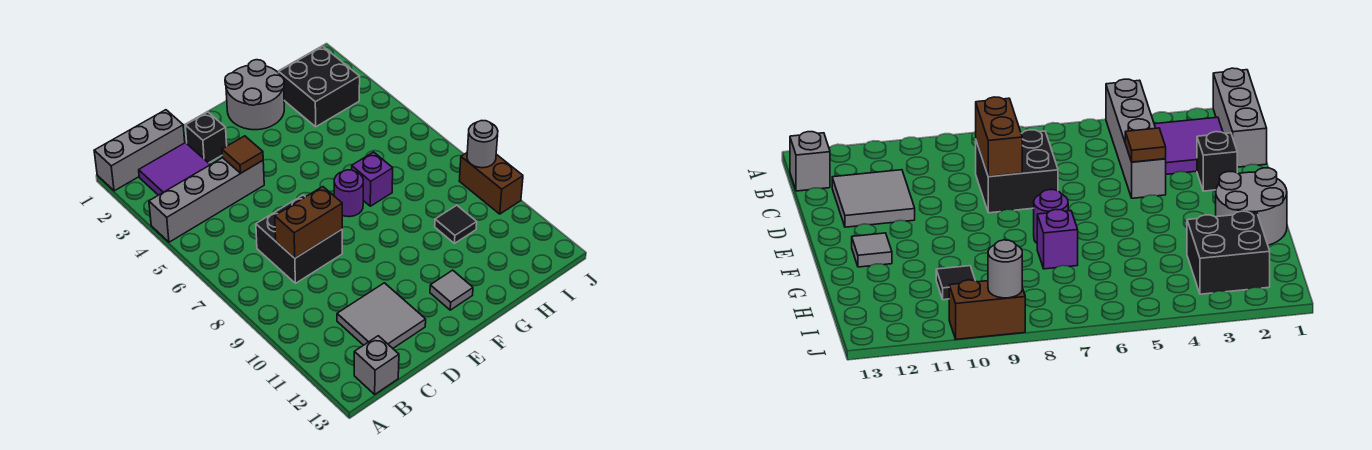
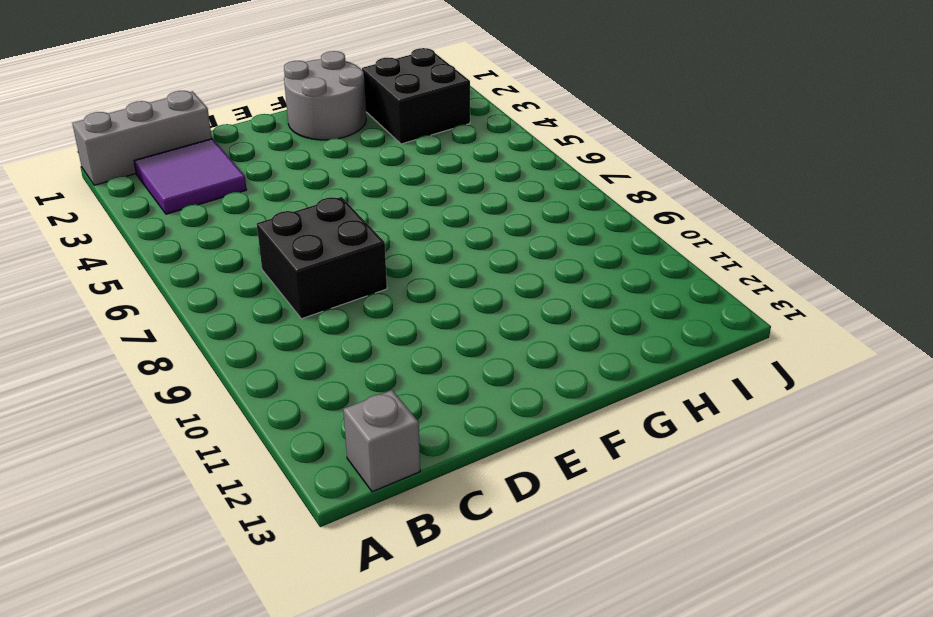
none -> grey 1x4 brick [149,158,264,242]
none -> grey 2x2 tile [337,283,426,348]
none -> black 1x1 brick [185,112,227,163]

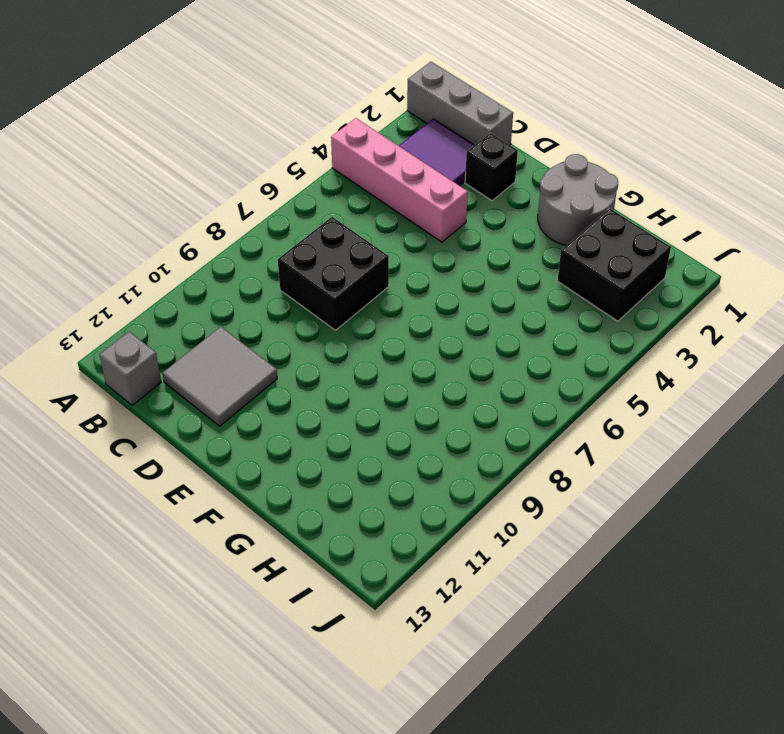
pink 1x4 brick [331,118,468,242] -> grey 1x4 brick [149,158,264,242]
none -> purple 1x1 round brick [334,170,363,217]
none -> grey 1x1 tile [430,270,473,310]
none -> purple 1x1 brick [352,152,393,206]

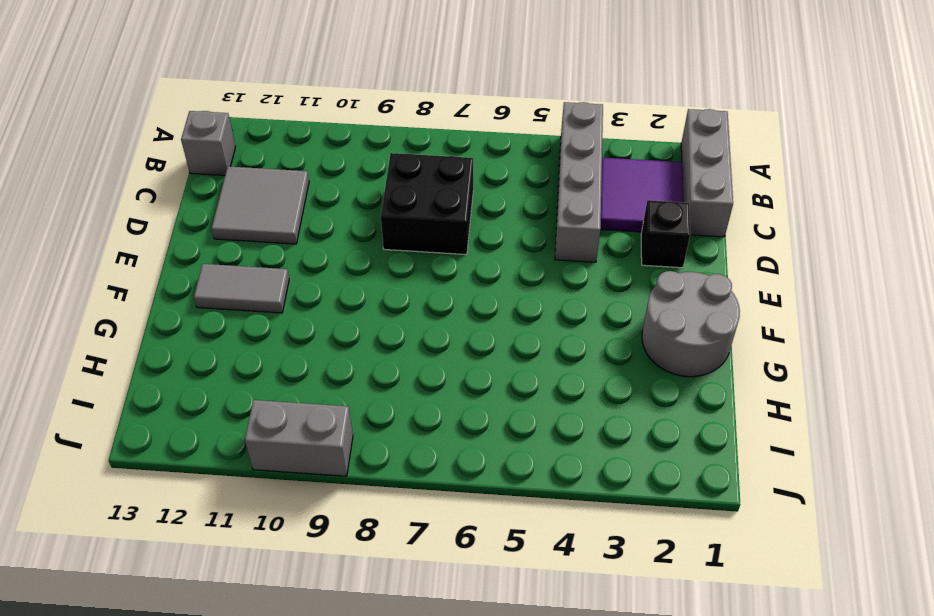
grey 1x2 tile [194,264,289,313] -> grey 1x1 tile [430,270,473,310]
grey 1x2 brick [245,400,353,476] -> brown 1x2 brick [459,153,523,214]
none -> purple 1x1 round brick [334,170,363,217]
none -> purple 1x1 brick [352,152,393,206]
none -> black 2x2 brick [279,46,360,127]

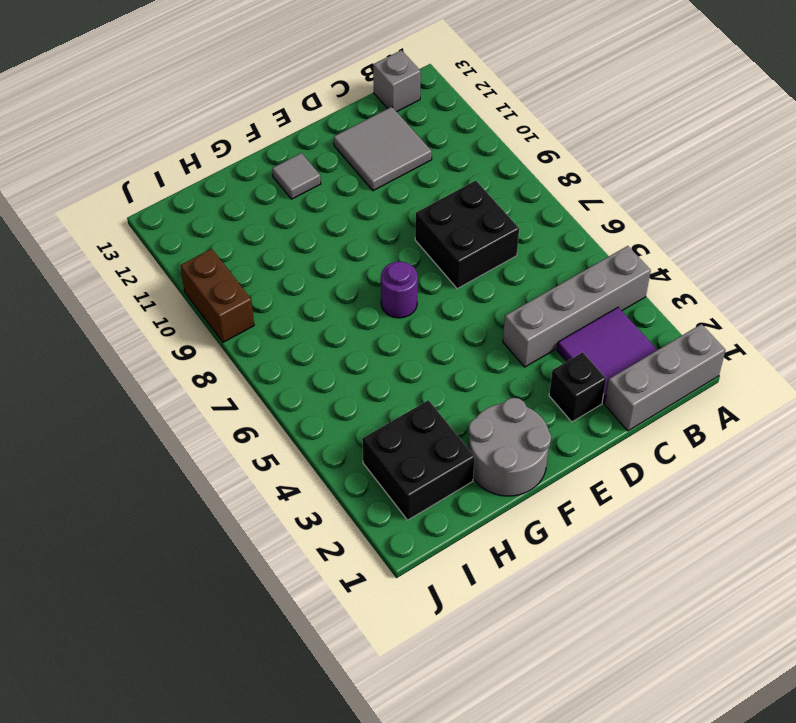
none -> purple 1x1 brick [352,152,393,206]
none -> black 1x1 tile [435,205,477,243]
none -> brown 1x2 brick [275,187,342,258]

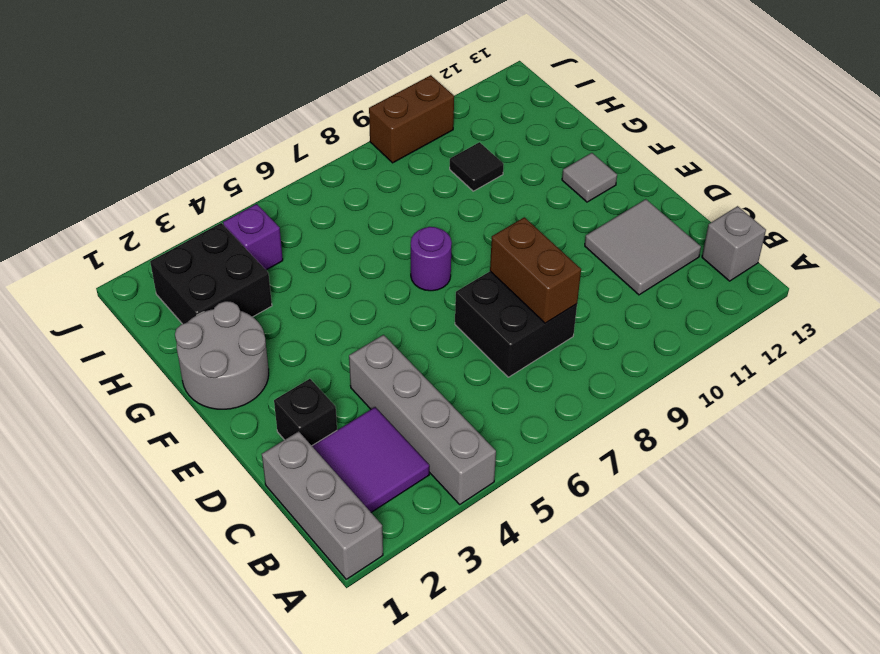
purple 1x1 brick [223,204,283,270] -> purple 1x1 brick moved to [352,152,393,206]
none -> brown 1x1 tile [222,136,263,173]
none -> grey 1x1 round brick [467,121,498,168]

